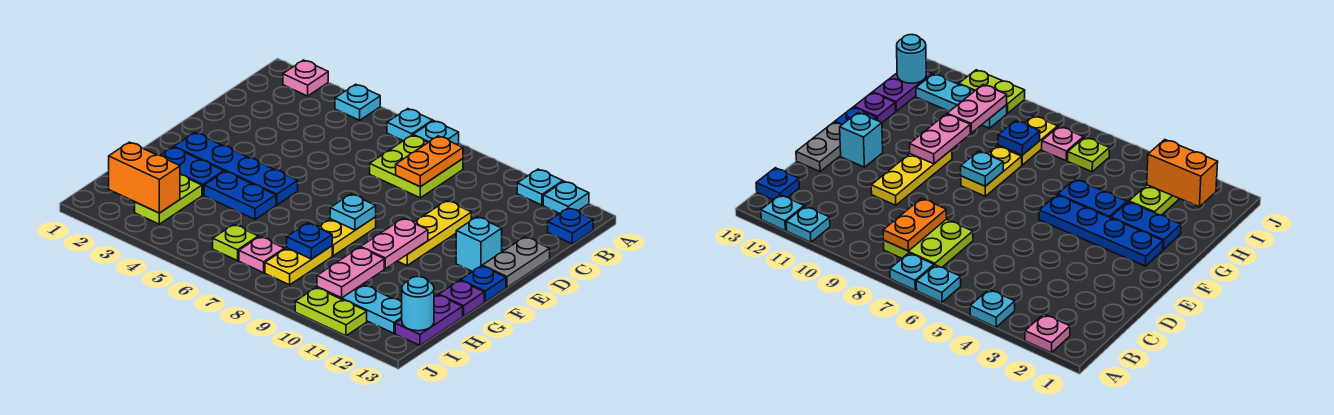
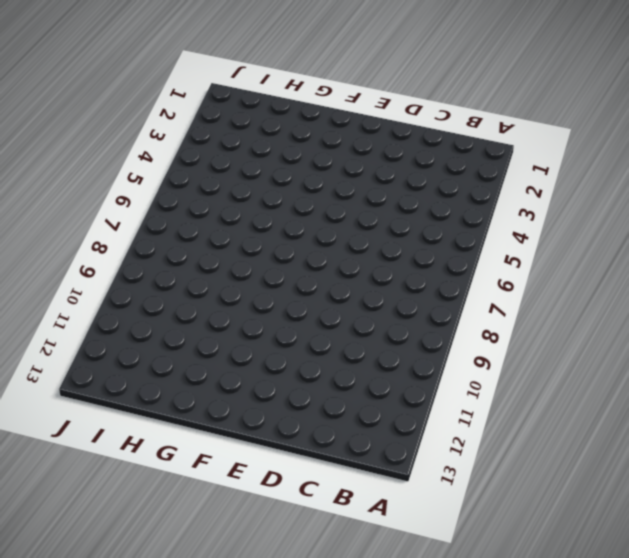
none -> pink 1x1 plate [283,60,328,96]
none -> cyan 1x1 plate [335,84,380,120]
none -> cyan 1x1 plate [387,109,433,141]
none -> cyan 1x1 plate [413,121,459,144]

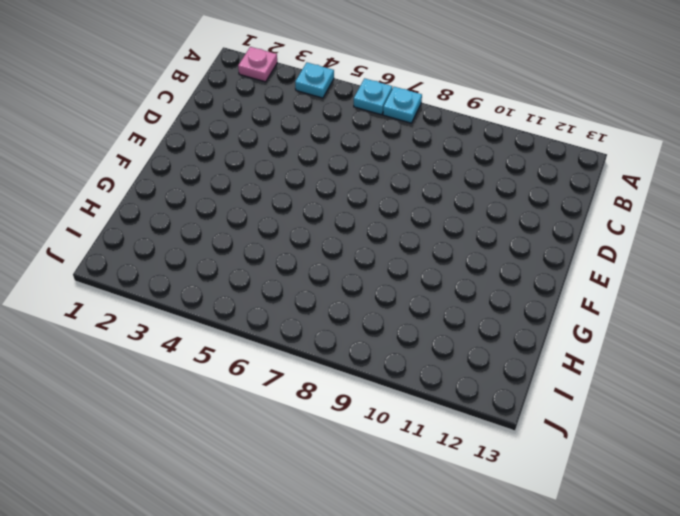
none -> cyan 1x1 plate [517,169,563,205]
none -> cyan 1x1 plate [543,181,589,214]
none -> lime 2x2 plate [370,135,463,198]
none -> blue 1x1 plate [548,208,593,244]

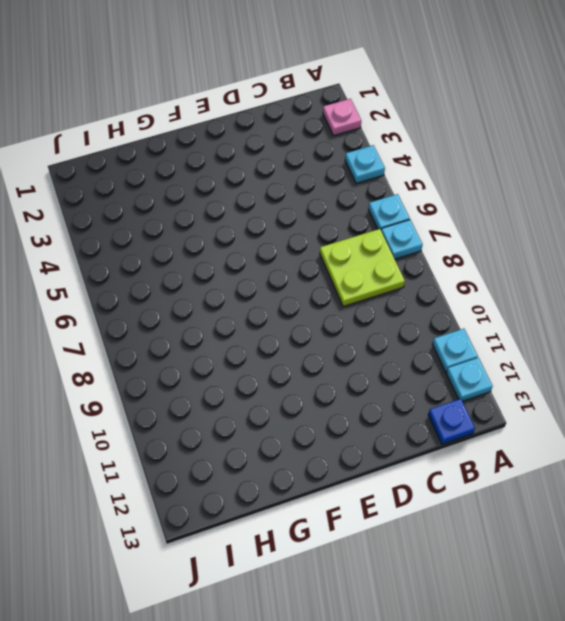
none -> yellow 1x3 plate [398,201,471,265]
none -> grey 1x2 plate [482,237,550,287]
none -> cyan 1x1 brick [456,217,502,272]
none -> blue 1x4 plate [174,133,298,205]

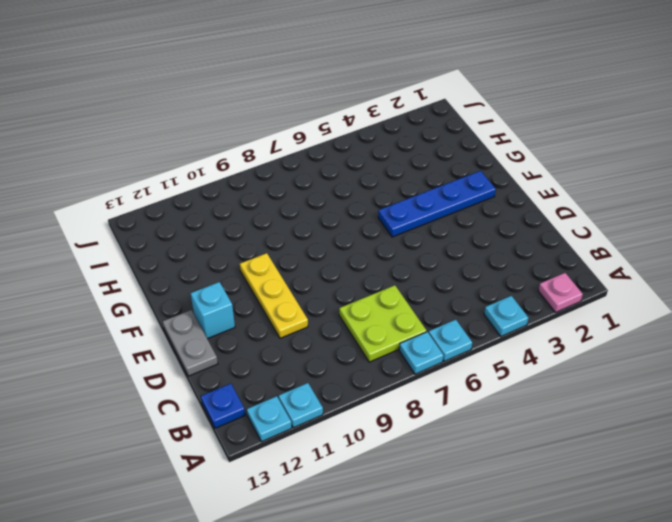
none -> yellow 1x2 plate [319,217,376,256]
none -> blue 1x1 plate [461,266,506,302]
none -> blue 1x2 plate [160,147,224,195]
none -> blue 1x2 plate [204,171,276,219]

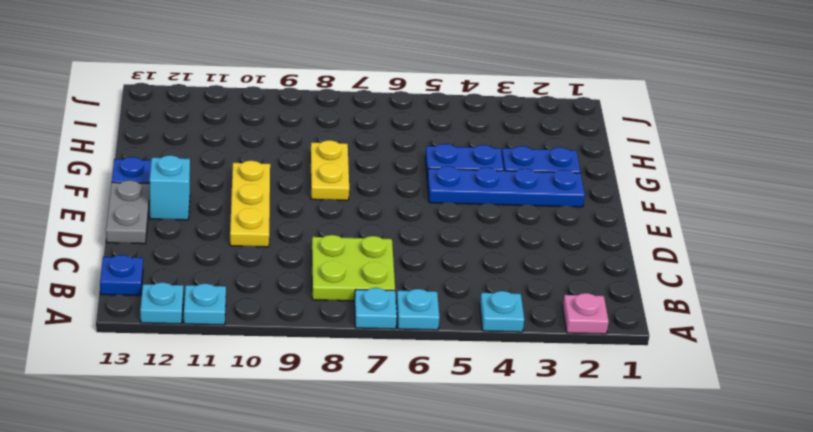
none -> purple 1x1 plate [439,281,484,316]
none -> lime 1x2 plate [135,175,202,224]
none -> yellow 1x2 plate [265,246,332,285]
none -> purple 1x2 plate [395,295,463,345]

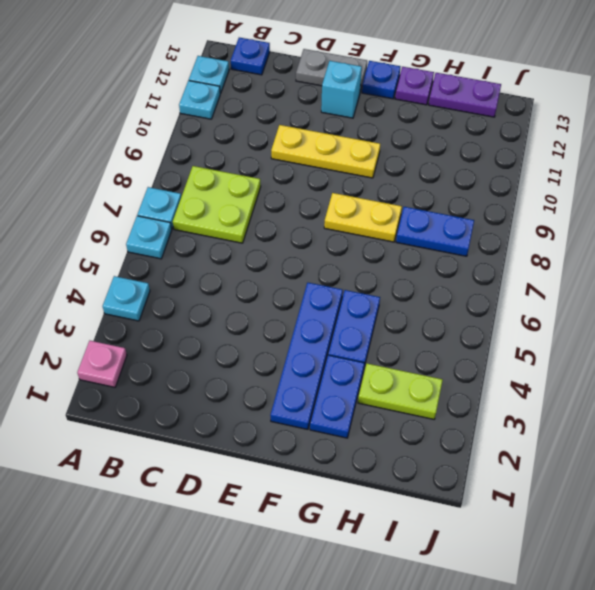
blue 1x2 plate [396,207,474,256] -> yellow 1x2 plate [265,246,332,285]
none -> lime 1x1 plate [213,225,258,261]
none -> pink 1x1 plate [239,237,284,273]
none -> cyan 1x3 plate [317,284,402,333]
none -> lime 1x2 plate [295,288,367,336]

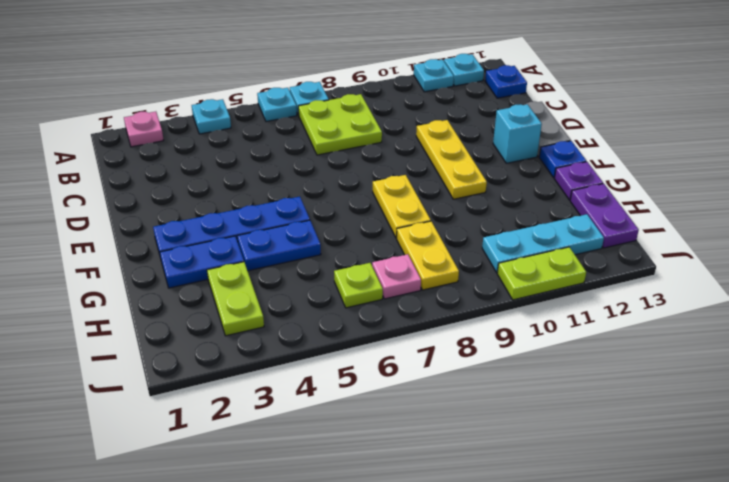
none -> orange 1x2 plate [396,136,463,187]
none -> cyan 1x1 plate [330,194,376,230]
none -> pink 1x2 plate [361,218,428,269]
none -> blue 1x1 plate [287,223,332,259]

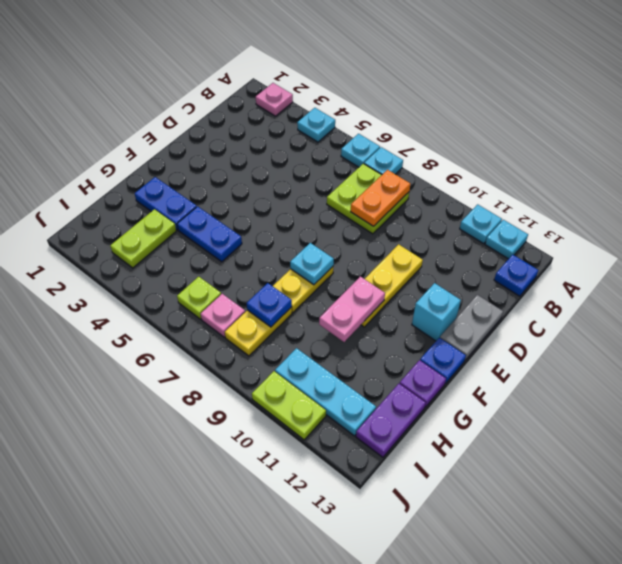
none -> blue 1x4 plate [174,133,298,205]
none -> pink 1x2 plate [317,247,384,298]
none -> orange 1x2 brick [109,142,180,213]
none -> cyan 1x1 round brick [402,277,434,331]

